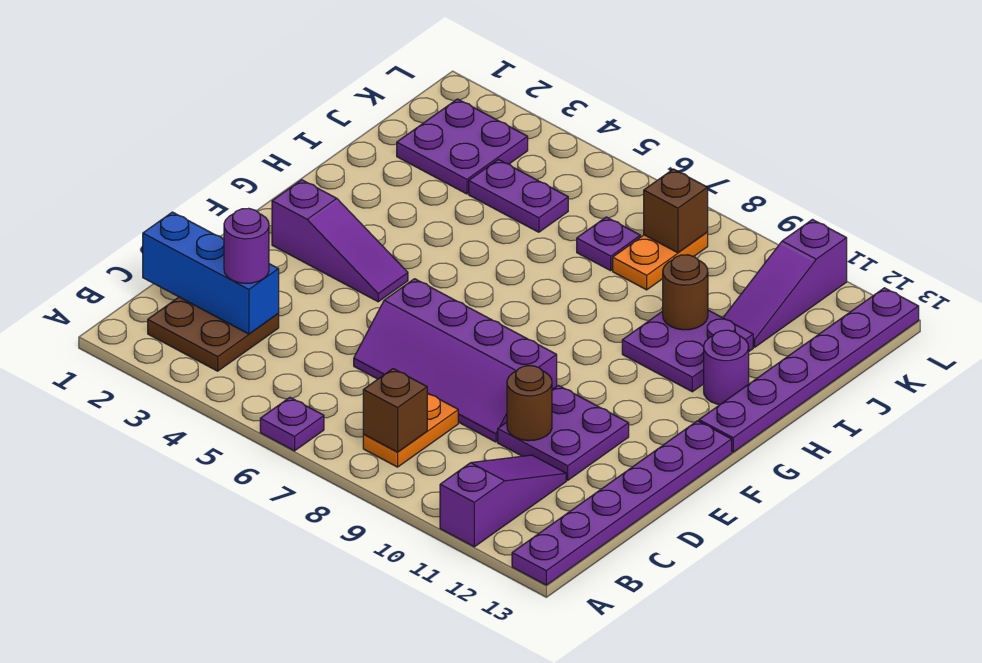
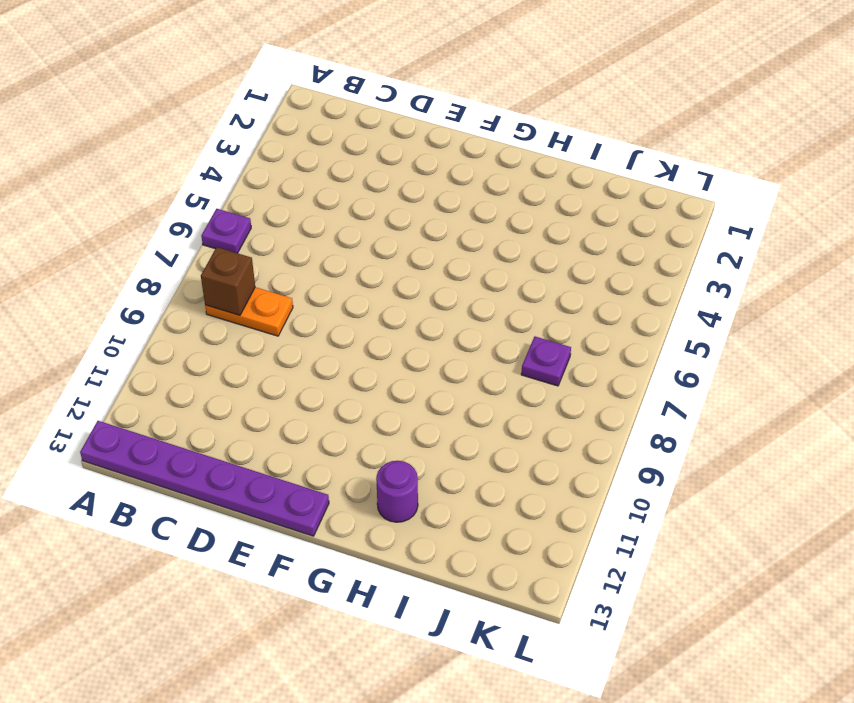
none -> purple 1x3 slope [440,455,566,547]
none -> brown 2x2 plate [148,297,279,371]
none -> purple 2x4 slope [354,279,557,442]

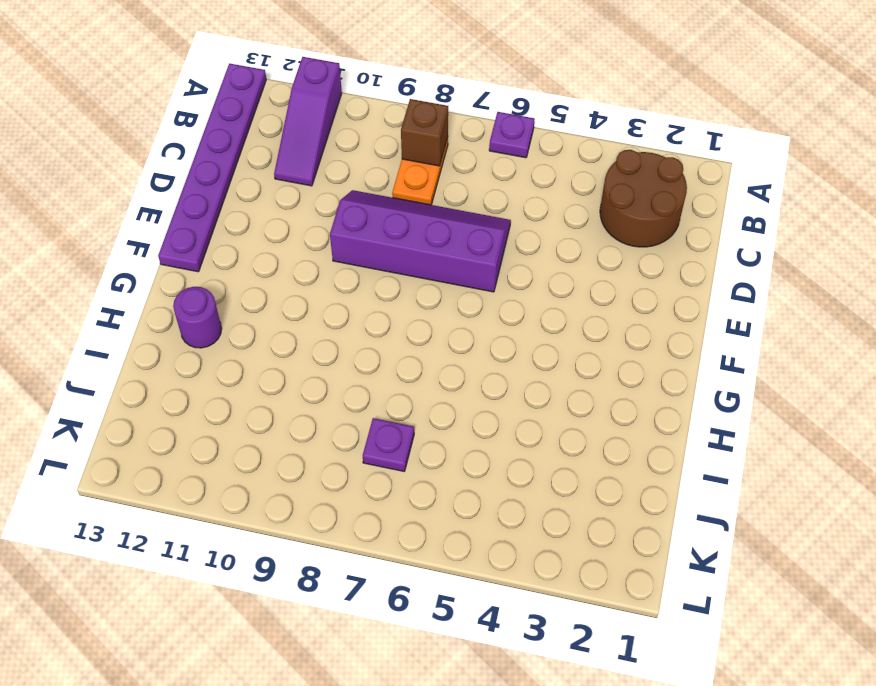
brown 2x2 round brick [600,150,687,247] -> brown 2x2 plate [148,297,279,371]
none -> purple 2x2 plate [498,385,629,480]
none -> purple 1x3 slope [272,180,408,302]
none -> purple 1x6 plate [699,288,919,452]

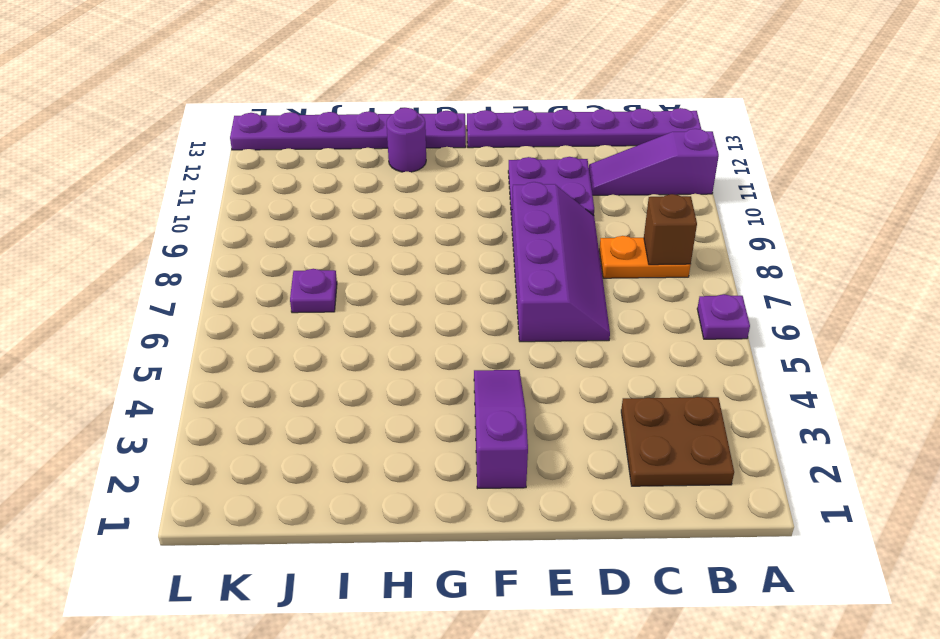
none -> purple 2x2 plate [622,310,753,392]
none -> purple 2x2 plate [397,99,528,194]
none -> purple 1x2 plate [469,160,568,232]

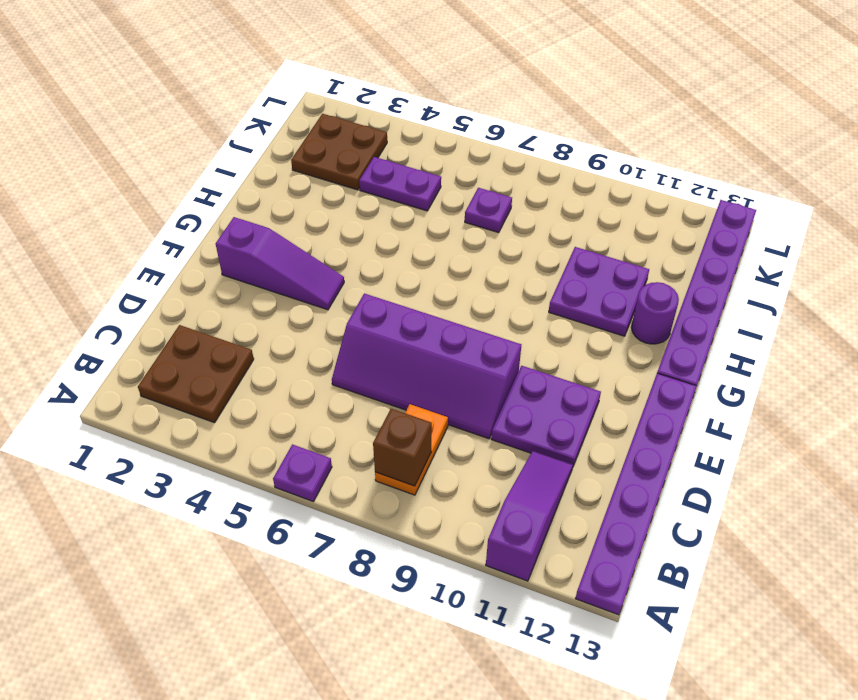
brown 2x2 plate [291,114,387,190] -> purple 2x2 plate [397,99,528,194]
none -> orange 1x2 plate [613,233,708,290]
none -> purple 1x3 slope [723,220,847,347]
none -> blue 1x3 brick [143,212,279,334]

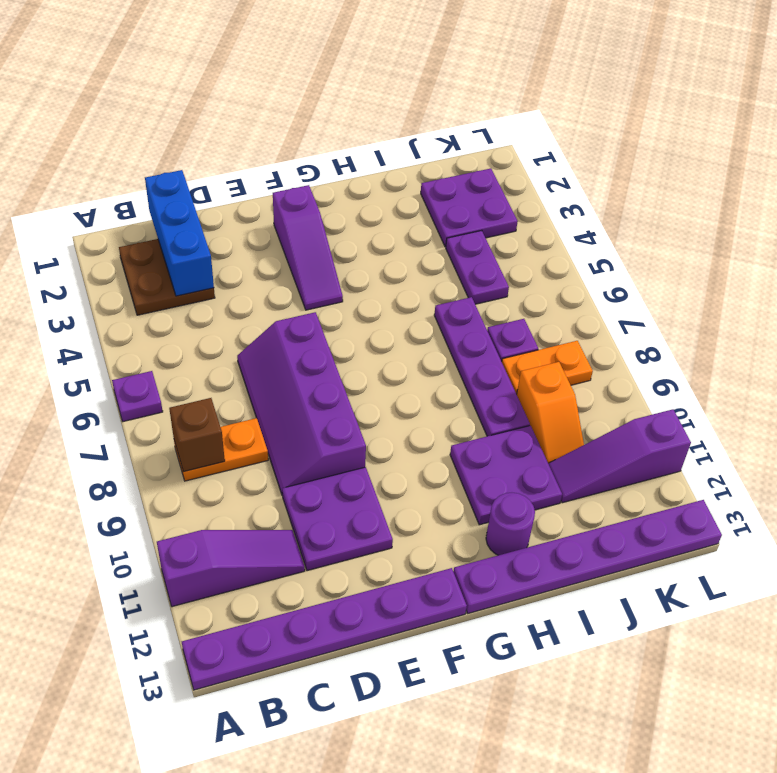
purple 1x4 plate [434,297,530,436] -> none
orange 1x2 slope [517,362,584,463] -> none
none -> brown 1x1 round brick [507,366,552,441]
none -> brown 1x1 round brick [663,255,708,330]
none -> brown 1x1 brick [644,169,708,253]

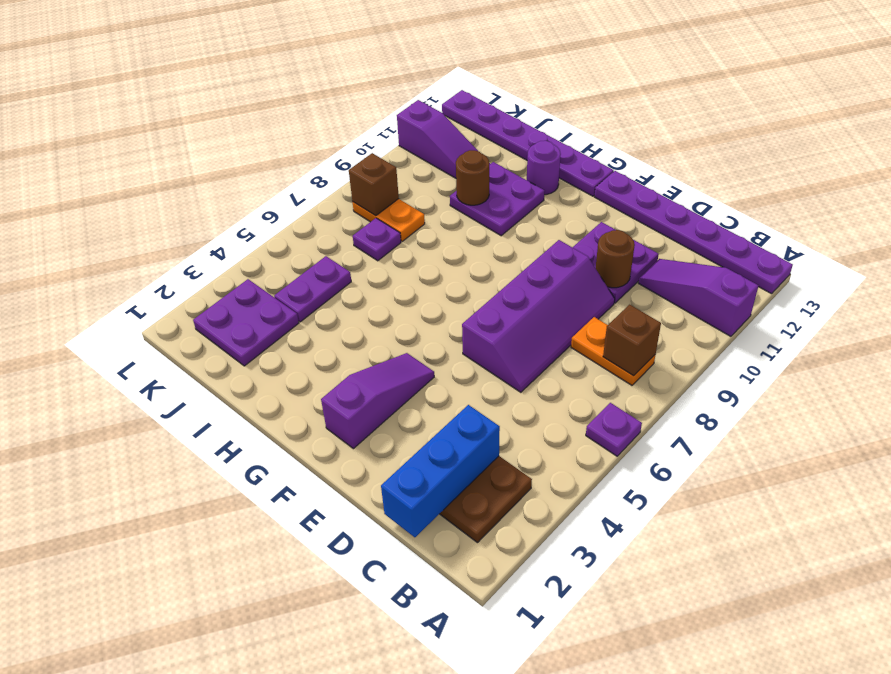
none -> purple 1x1 round brick [224,208,269,283]

